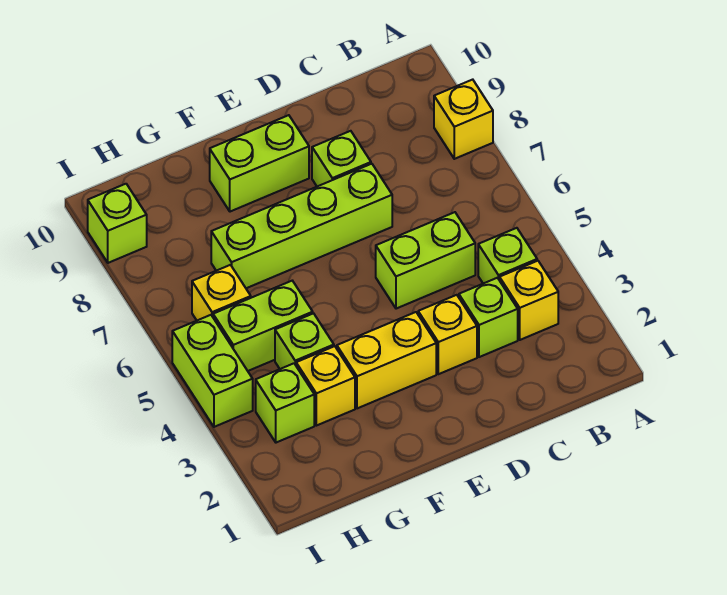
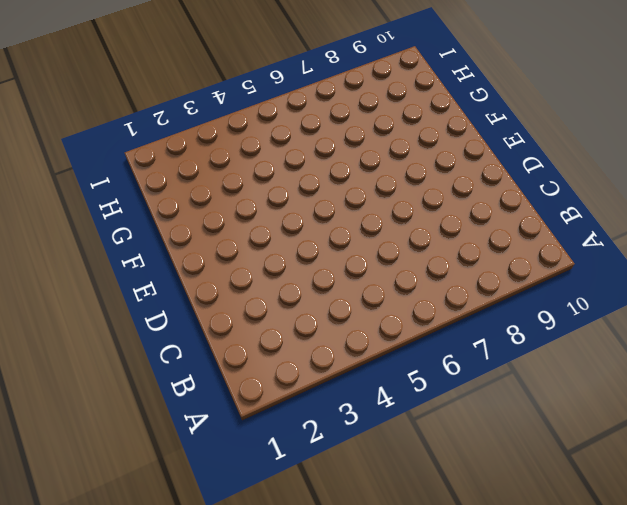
none -> yellow 1x1 brick [434,80,493,159]
none -> yellow 1x1 brick [499,261,558,340]
none -> lime 1x1 brick [478,228,537,284]

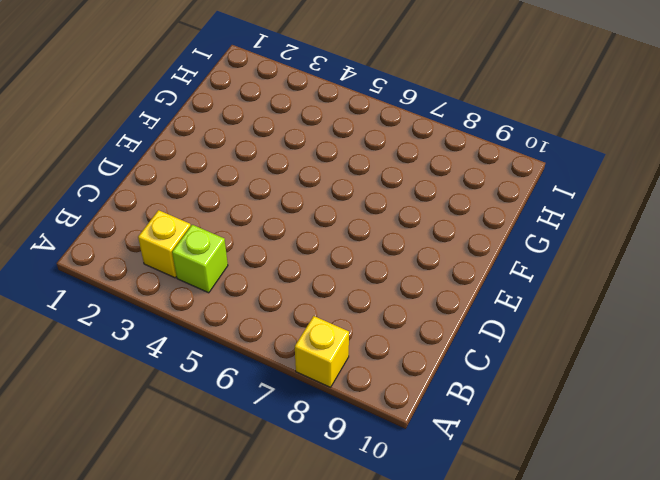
none -> lime 1x1 brick [459,278,518,357]
none -> lime 1x2 brick [376,212,475,309]
none -> yellow 1x1 brick [418,295,477,374]

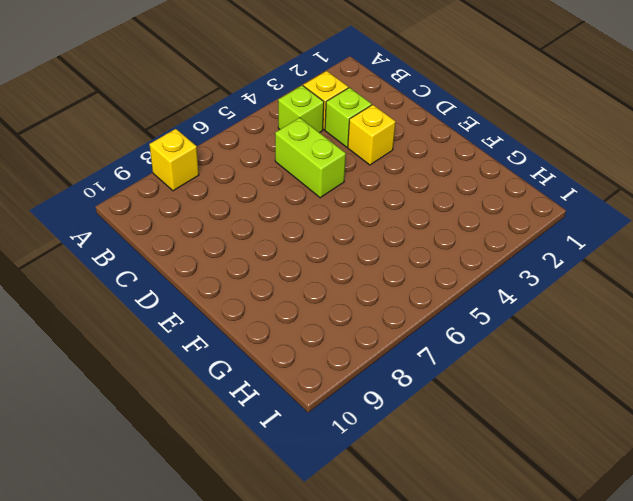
none -> lime 1x4 brick [211,164,392,288]
none -> lime 1x1 brick [312,131,371,186]
none -> yellow 1x2 brick [337,312,436,408]

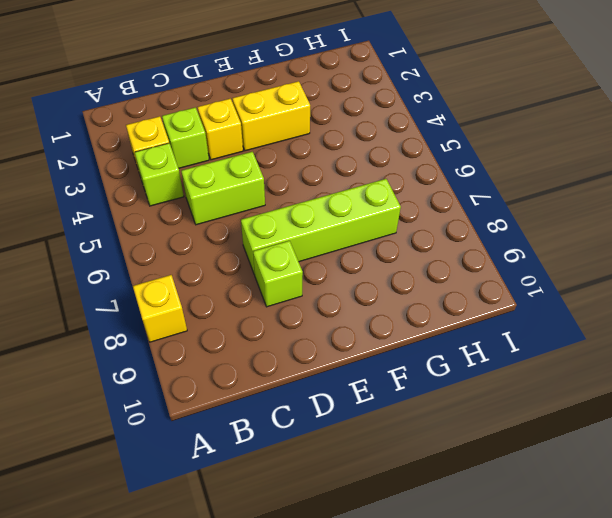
none -> lime 1x2 brick [210,115,309,212]
none -> yellow 1x1 brick [296,346,355,426]
none -> lime 1x1 brick [275,313,334,369]

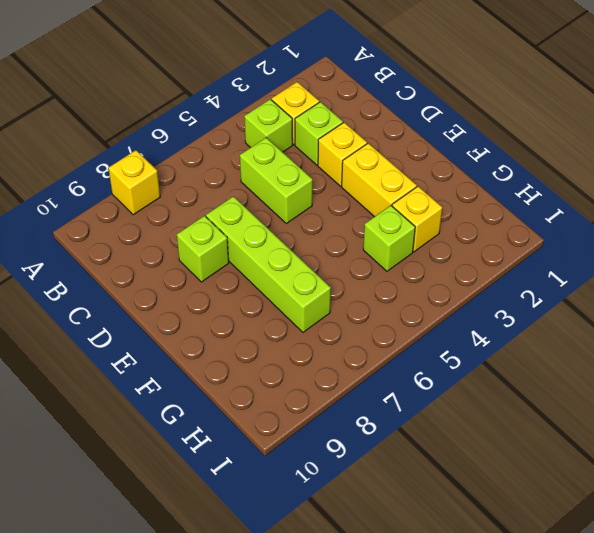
none -> lime 1x2 brick [210,115,309,212]
none -> lime 1x2 brick [213,281,313,371]
none -> lime 1x1 brick [256,363,314,443]

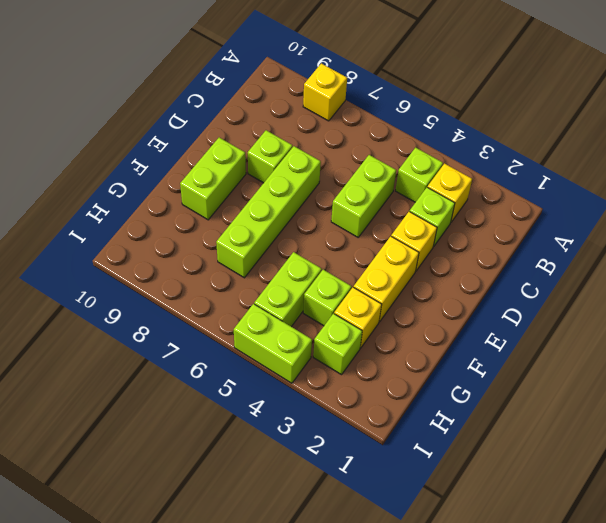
none -> yellow 1x1 brick [192,265,251,320]
none -> lime 1x1 brick [88,184,147,263]

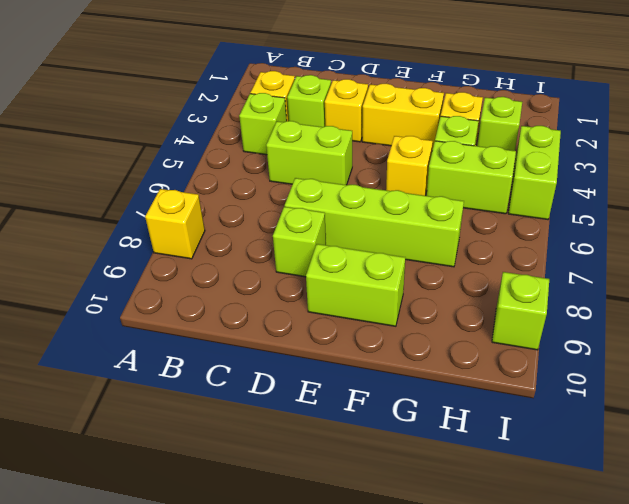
yellow 1x1 brick [386,136,433,196] -> yellow 1x1 brick moved to [192,265,251,320]

